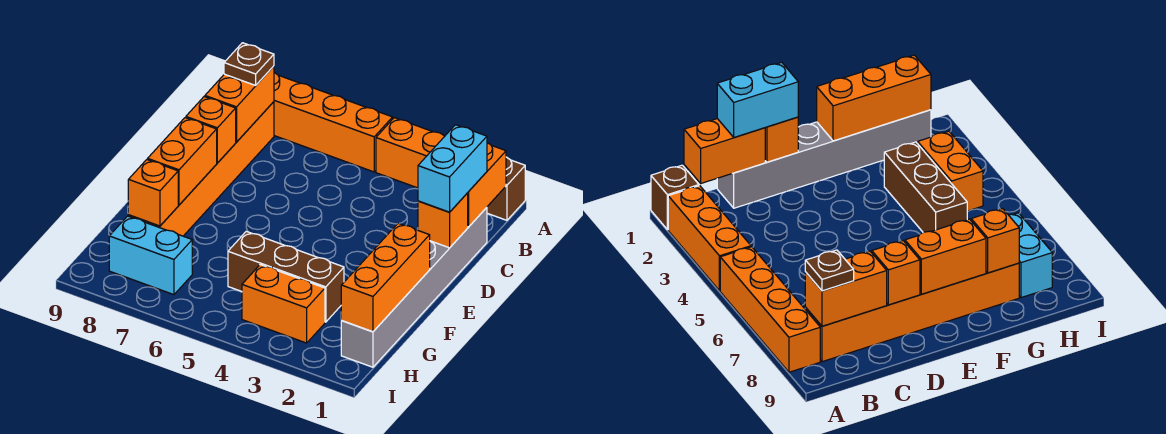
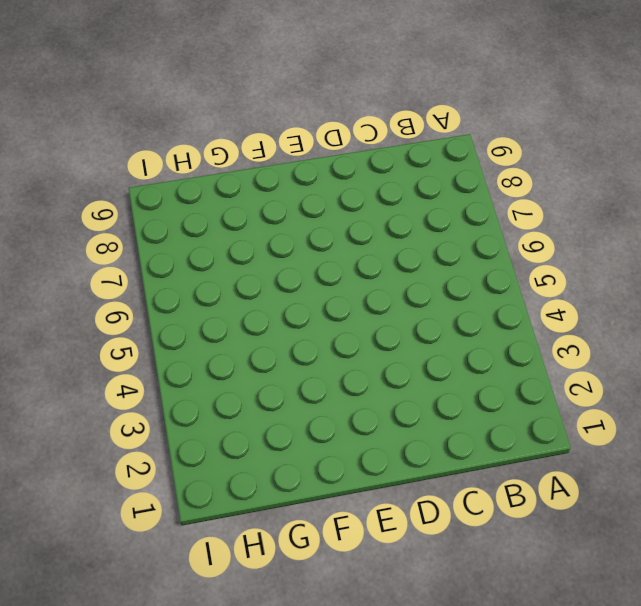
none -> brown 1x1 brick [487,157,525,220]
none -> orange 1x3 brick [376,118,445,188]
none -> orange 1x4 brick [274,73,393,172]

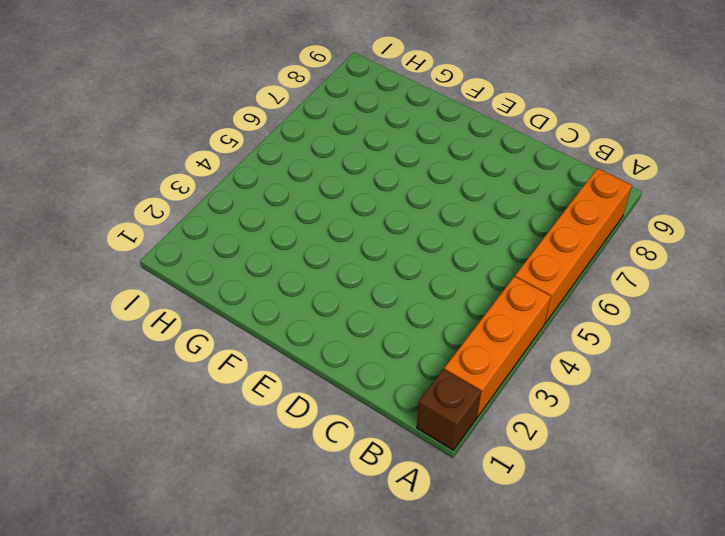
none -> orange 1x6 brick [128,102,274,236]
none -> grey 1x6 brick [341,208,487,367]
none -> brown 1x3 brick [228,231,344,322]

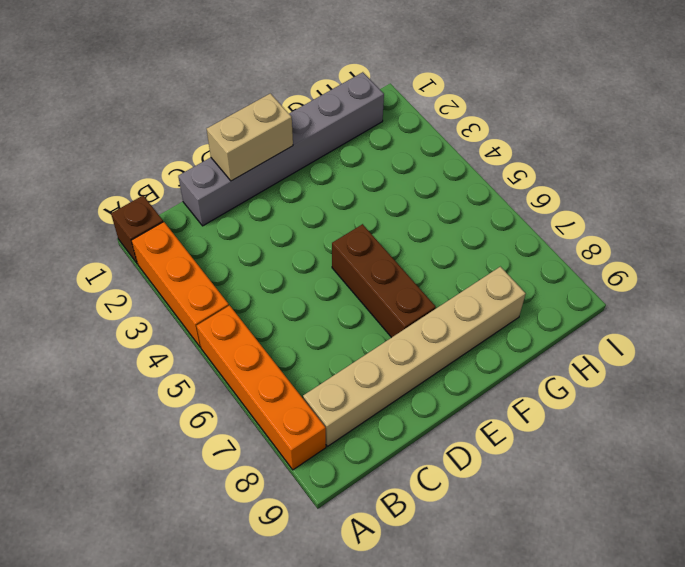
tan 1x6 brick [303,267,526,446] -> orange 1x6 brick [128,102,274,236]
tan 1x2 brick [207,93,293,181] -> orange 1x1 brick [418,193,468,248]
brown 1x3 brick [332,224,436,338] -> brown 1x3 brick moved to [228,231,344,322]
none -> orange 1x2 brick [242,265,325,343]
none -> cyan 1x2 brick [109,216,192,295]
none -> orange 1x2 brick [468,143,506,227]

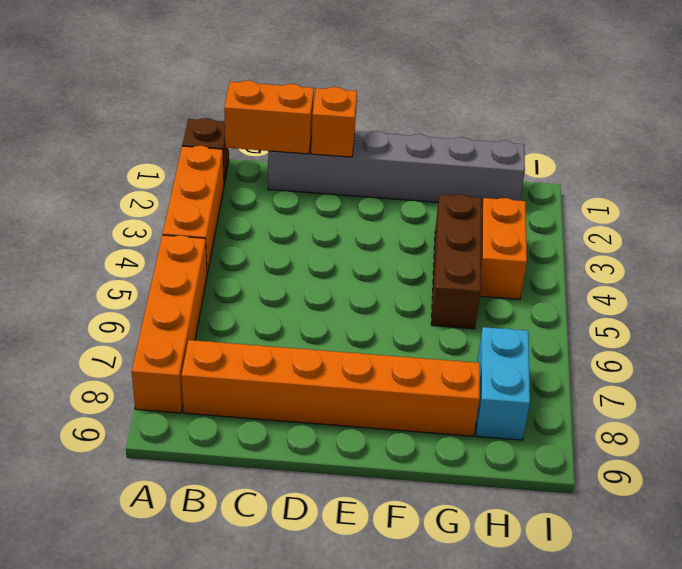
none -> orange 1x2 brick [205,66,274,142]
none -> orange 1x1 brick [186,97,236,163]
none -> orange 1x2 brick [148,118,217,205]

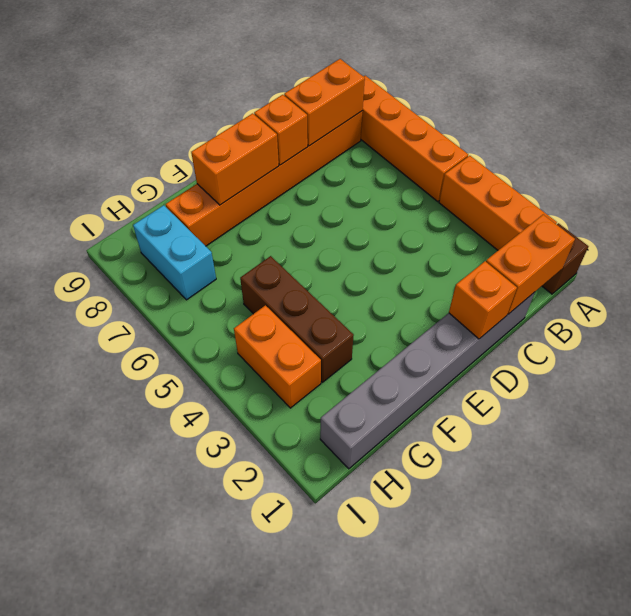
none -> orange 1x3 brick [341,223,430,332]
none -> orange 1x1 brick [128,160,178,226]
none -> brown 1x1 plate [224,43,274,85]

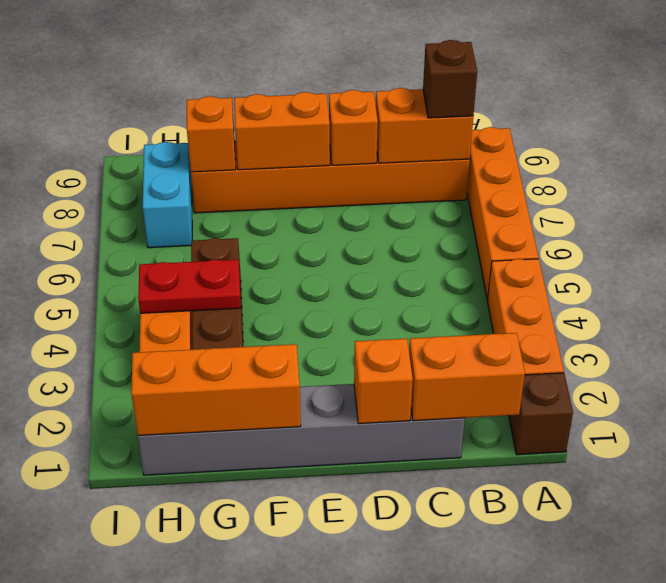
brown 1x1 brick [423,40,477,118] -> brown 1x1 plate [224,43,274,85]
red 1x2 plate [138,259,241,313] -> none
none -> cyan 1x2 brick [418,125,487,212]

